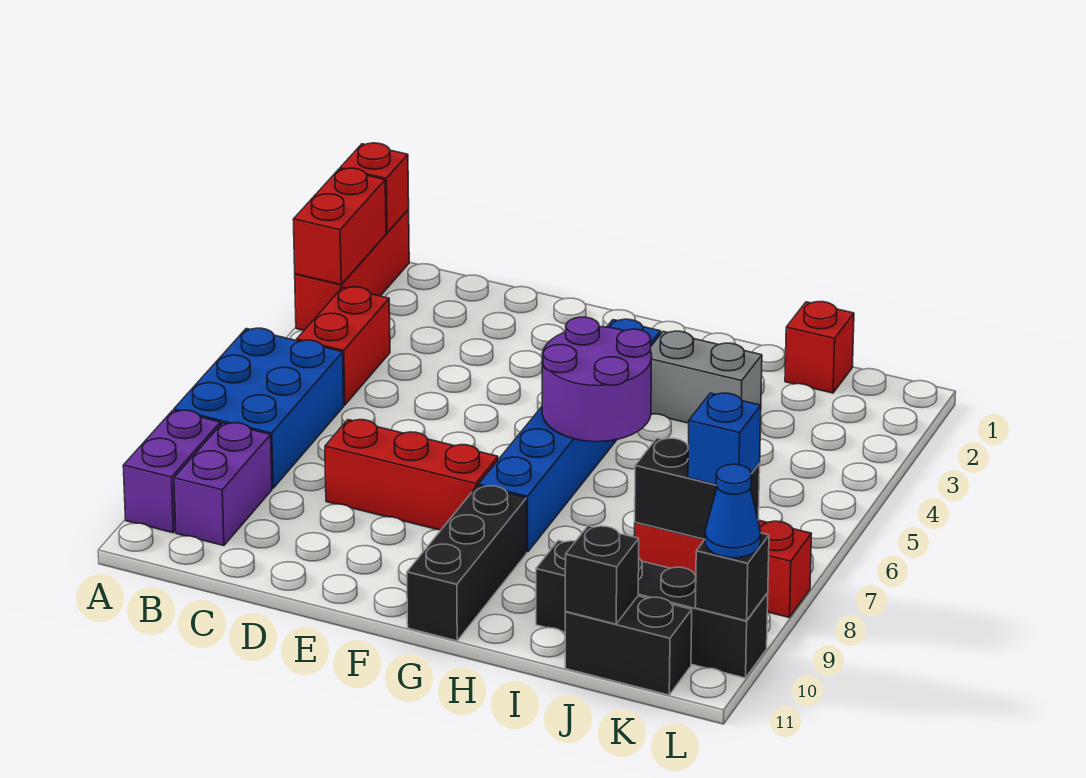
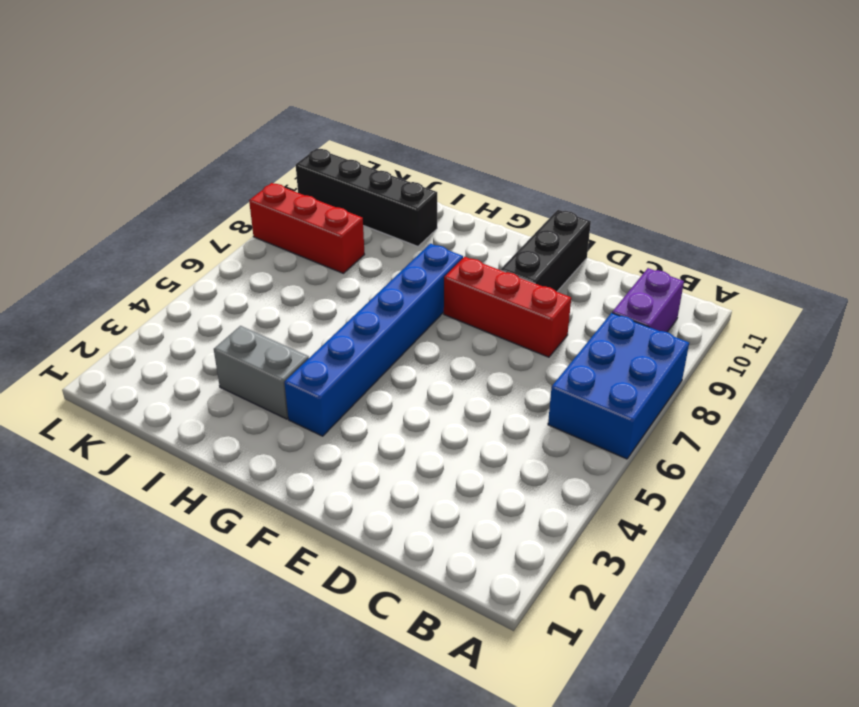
black 1x3 brick [501,210,591,292] -> black 1x3 brick moved to [407,486,527,641]
none -> red 1x3 brick [295,210,409,330]
none -> purple 1x2 brick [123,410,220,533]
none -> red 1x2 brick [297,287,390,405]

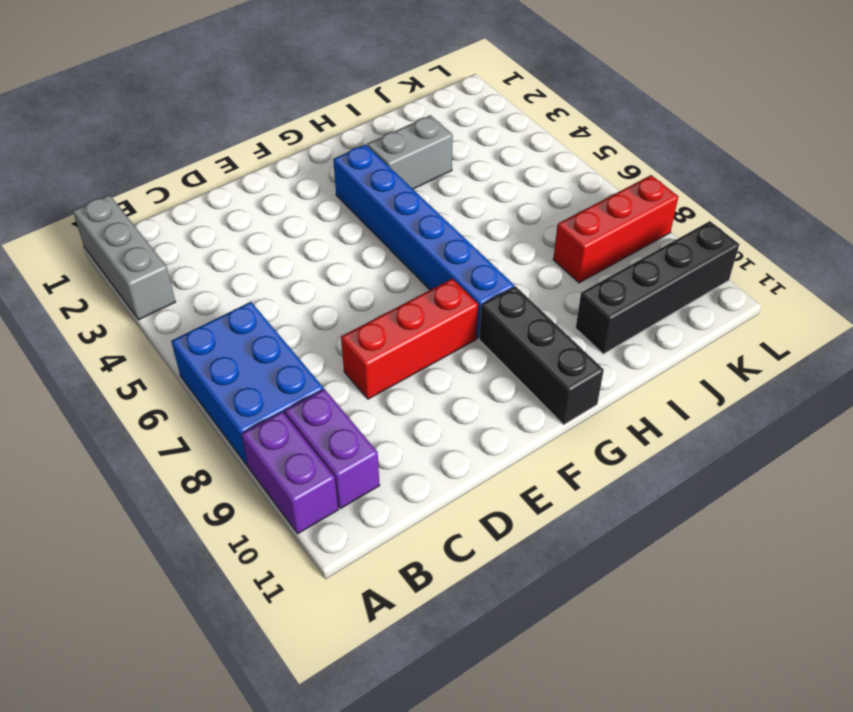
grey 1x3 brick [73,195,175,320] -> red 1x3 brick [295,210,409,330]
none -> red 1x2 brick [297,287,390,405]
none -> red 1x1 brick [785,302,854,393]
none -> black 1x2 brick [565,596,692,695]

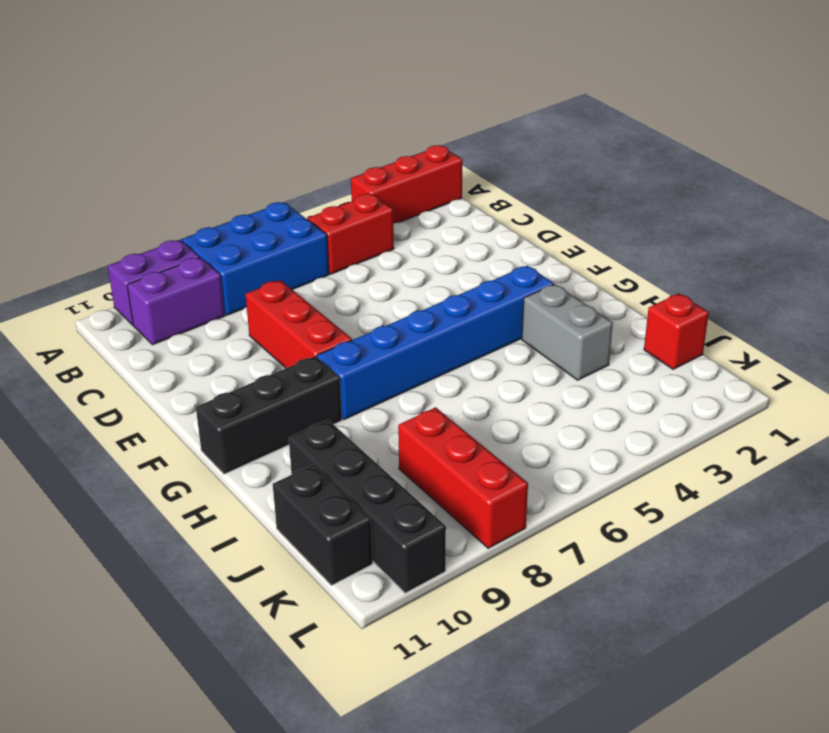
none -> red 1x1 brick [340,143,409,233]
none -> red 1x2 brick [293,168,386,285]
none -> purple 2x2 round brick [542,317,652,442]

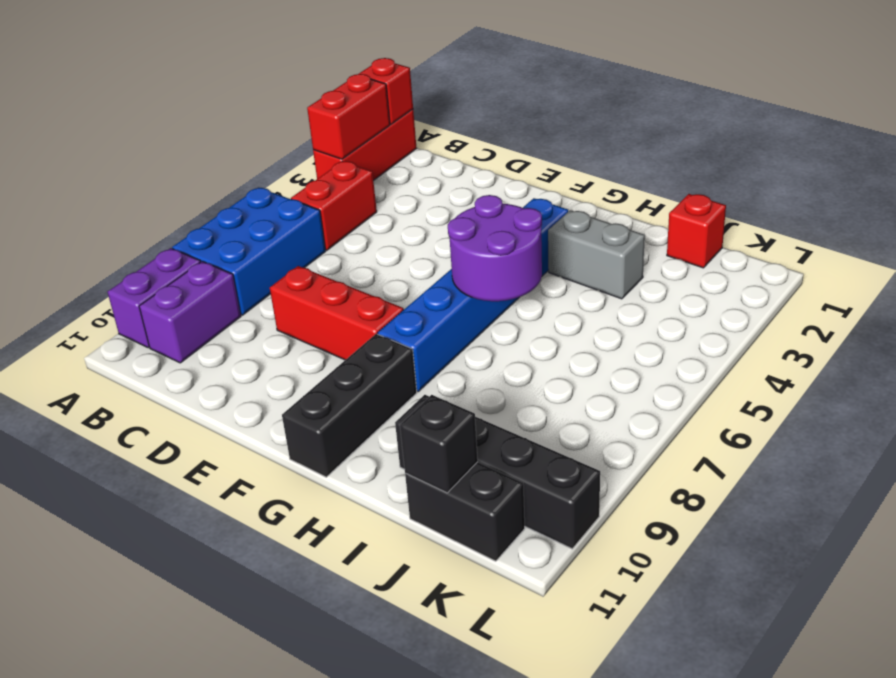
none -> red 1x3 brick [634,520,811,618]
none -> black 1x2 brick [635,438,760,539]
none -> black 1x1 brick [695,533,769,621]

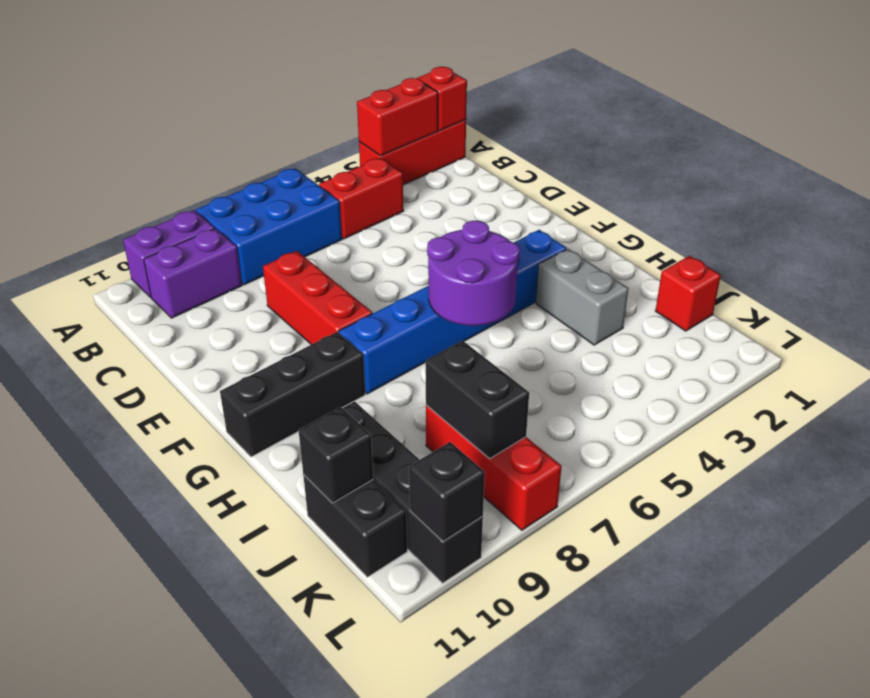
none -> blue 1x1 brick [688,393,761,485]
none -> blue 1x1 cone [705,464,761,558]

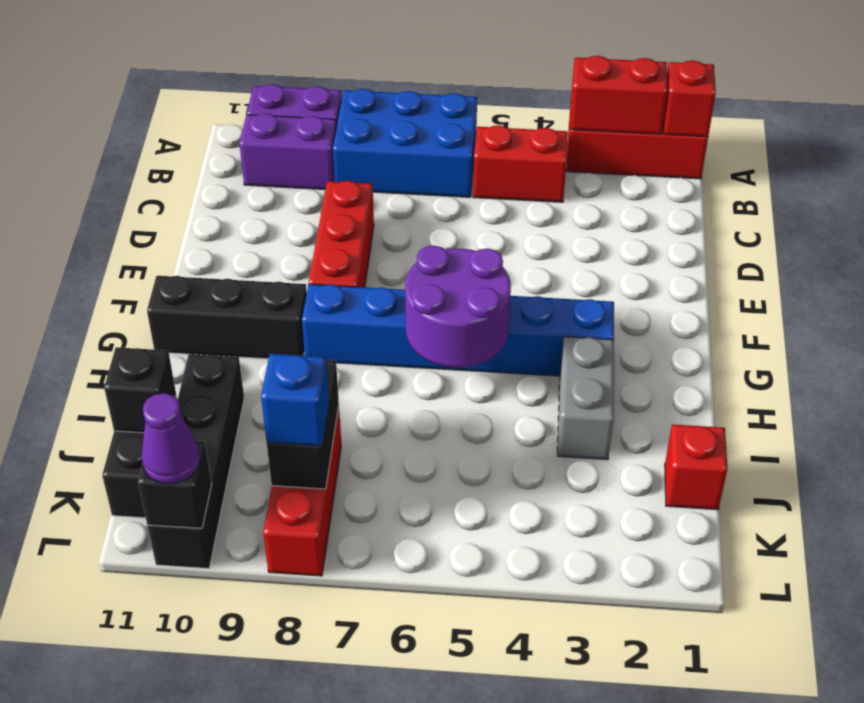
purple 1x1 cone [142,393,200,484] -> blue 1x1 cone [705,464,761,558]

